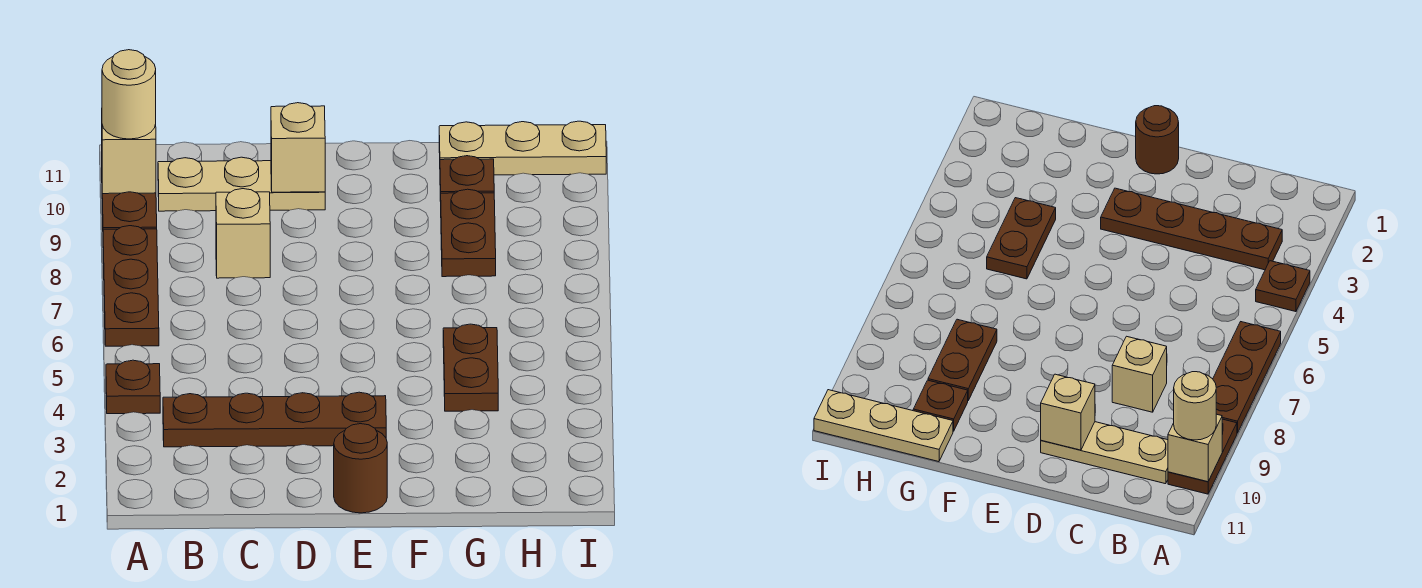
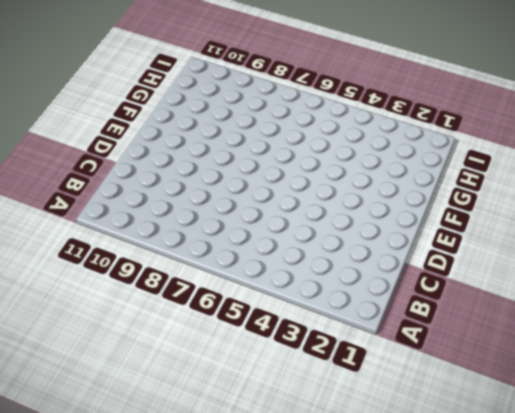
none -> brown 1x1 plate [106,360,160,414]
none -> brown 1x3 plate [103,226,159,346]
none -> brown 1x2 plate [102,192,157,229]

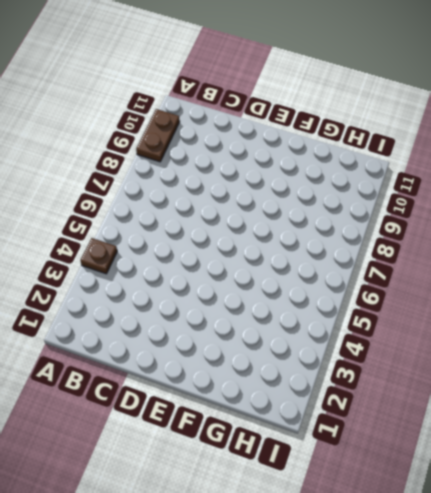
none -> brown 1x3 plate [103,226,159,346]
none -> brown 1x4 plate [163,392,386,447]
none -> tan 1x3 plate [158,157,325,211]

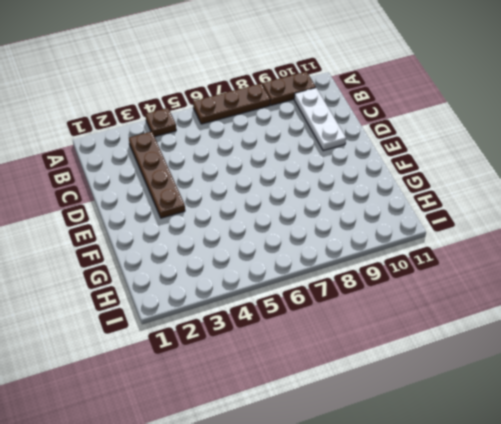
white 1x3 plate [294,88,346,151] -> tan 1x3 plate [158,157,325,211]
none -> tan 1x1 brick [216,189,270,278]
none -> brown 1x1 round brick [334,424,387,513]
none -> brown 1x2 plate [443,324,498,411]

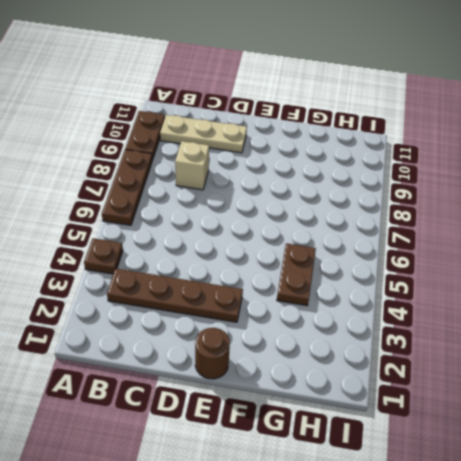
none -> brown 1x2 plate [441,189,496,277]
none -> brown 1x1 plate [440,156,494,201]
none -> tan 1x3 plate [439,121,606,175]

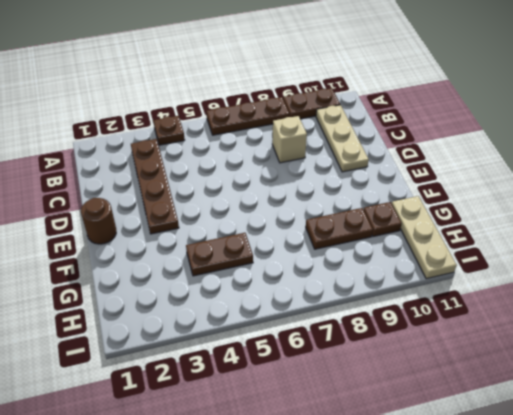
none -> tan 1x1 brick [102,124,156,194]
none -> tan 1x1 brick [271,103,325,192]
none -> tan 1x1 round brick [102,50,156,139]

